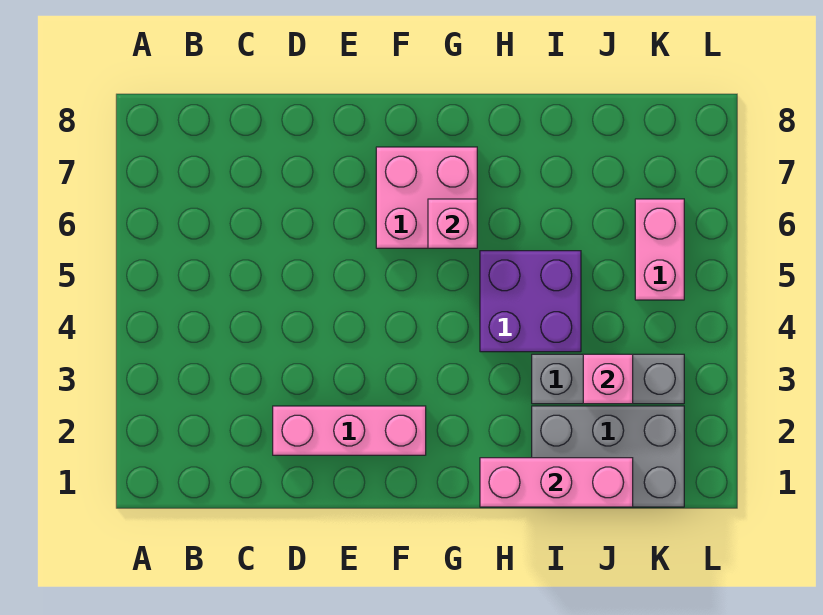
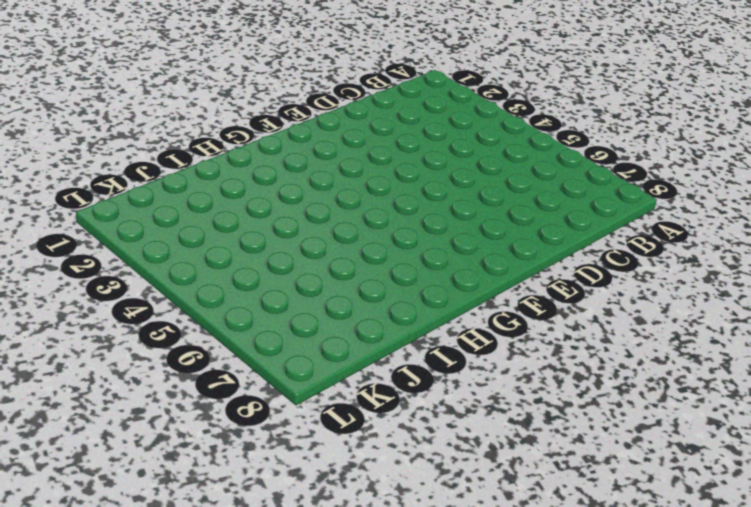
none -> pink 1x3 brick [273,406,426,455]
none -> pink 2x2 brick [376,147,477,248]

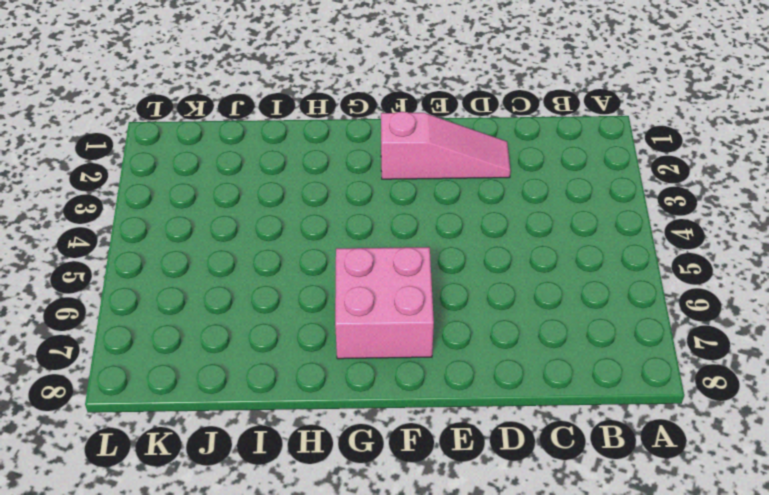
pink 1x3 slope [381,112,510,179] -> pink 1x3 brick [273,406,426,455]
none -> purple 2x2 brick [480,251,581,352]
none -> grey 2x3 brick [532,406,684,507]

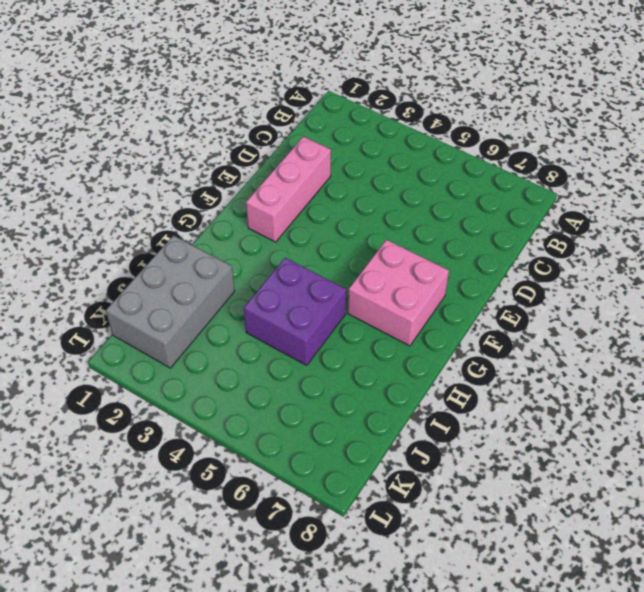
none -> grey 1x3 brick [532,354,684,404]
none -> pink 1x2 brick [635,199,684,300]

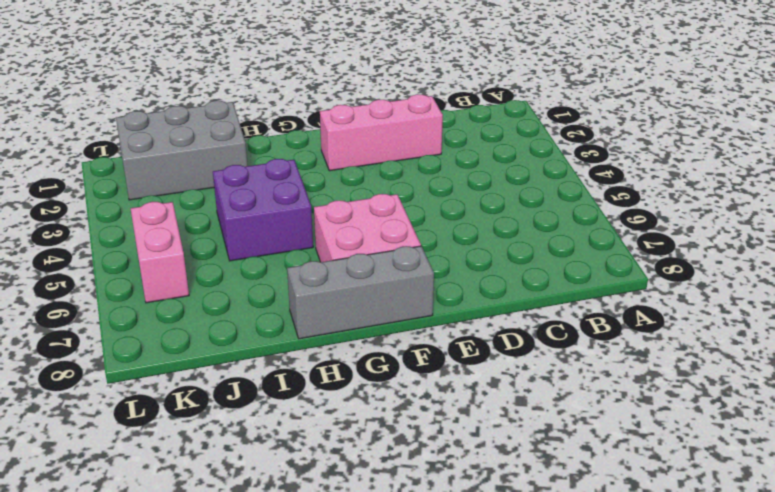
grey 1x3 brick [287,246,434,339] -> grey 1x3 brick moved to [532,354,684,404]
none -> pink 1x1 brick [428,199,477,248]
none -> pink 1x3 brick [480,458,633,507]

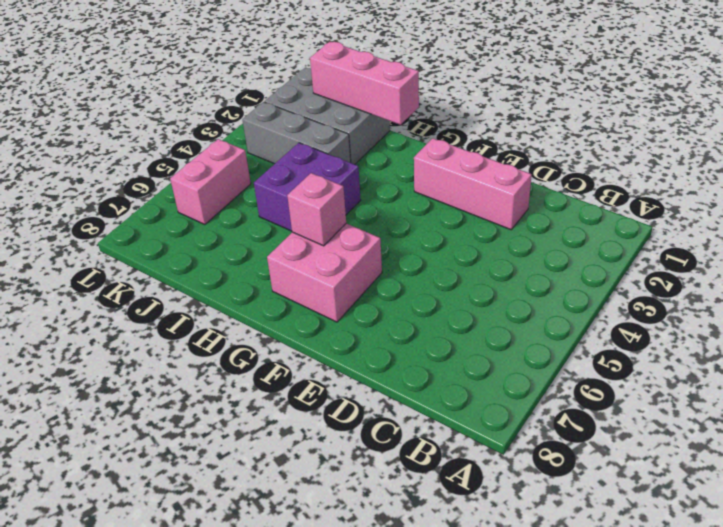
none -> pink 1x1 brick [583,354,633,404]

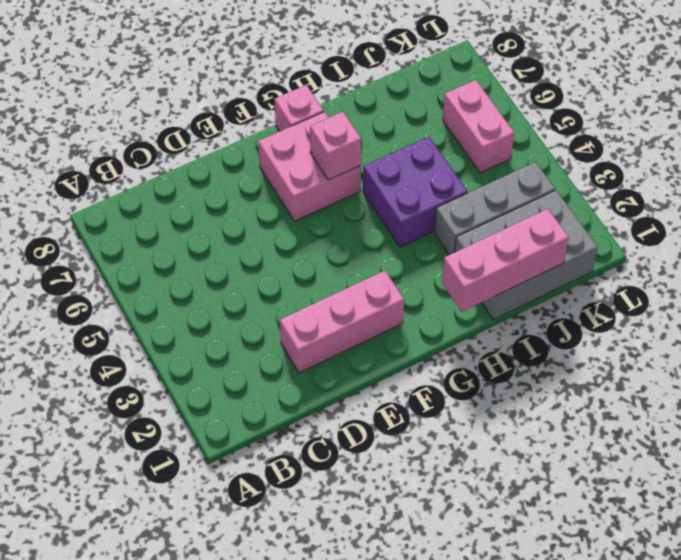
pink 1x1 brick [274,85,324,131] -> pink 1x1 brick moved to [583,354,633,404]

